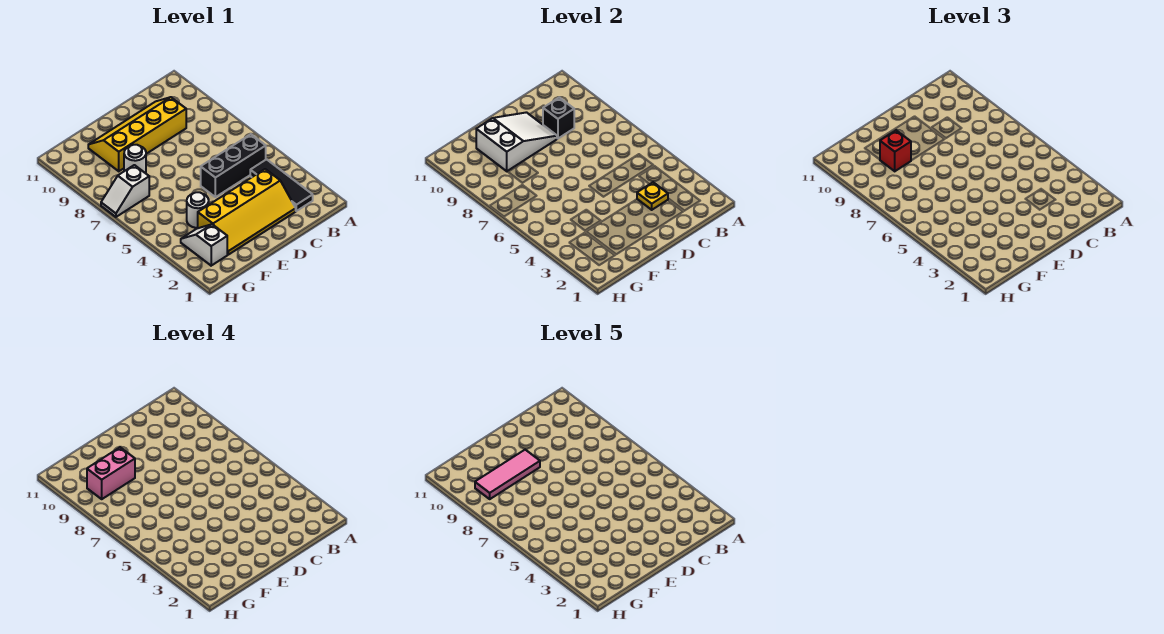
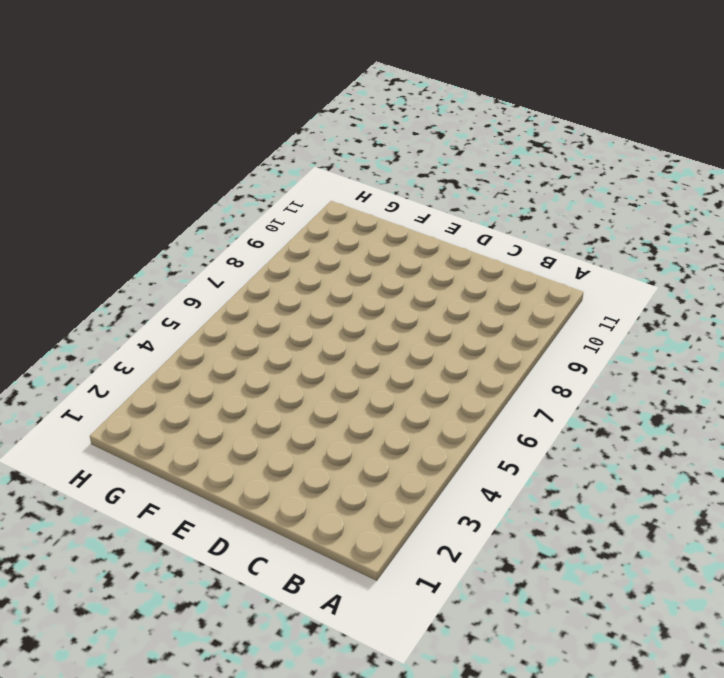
none -> black 1x3 tile [250,159,313,211]
none -> black 1x3 brick [201,134,266,197]
none -> yellow 2x4 slope [198,169,296,255]

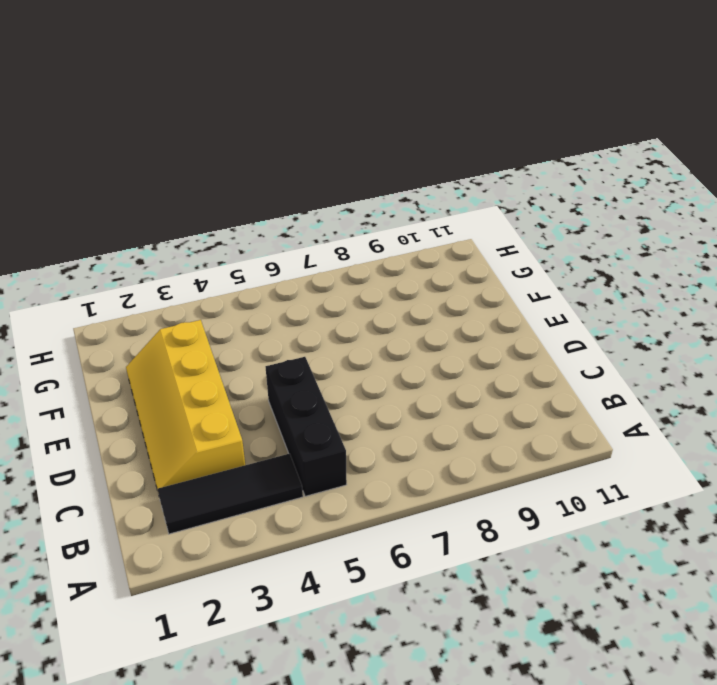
none -> yellow 2x4 slope [88,97,186,171]
none -> white 1x1 round brick [187,192,209,228]
none -> white 1x1 round brick [124,145,146,173]

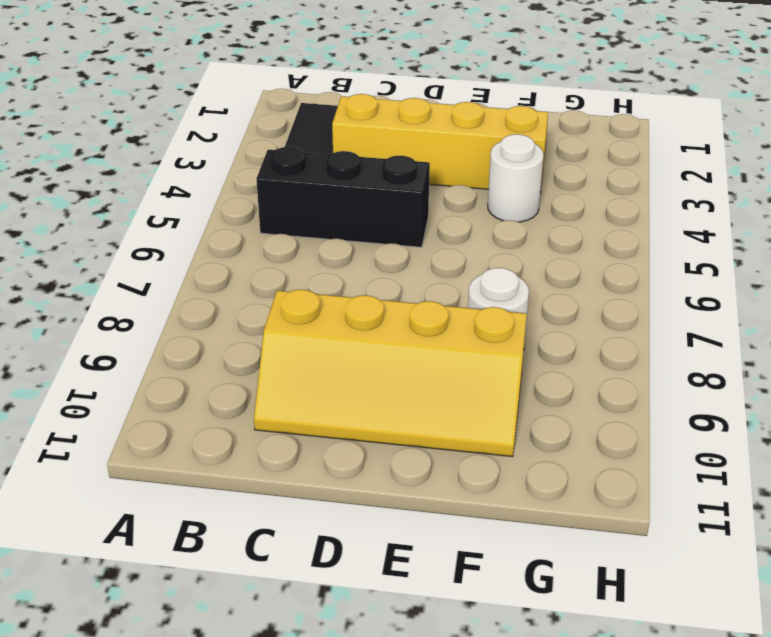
none -> white 1x2 slope [181,224,227,266]
none -> white 1x2 slope [101,165,149,217]
none -> yellow 1x1 plate [637,182,668,210]

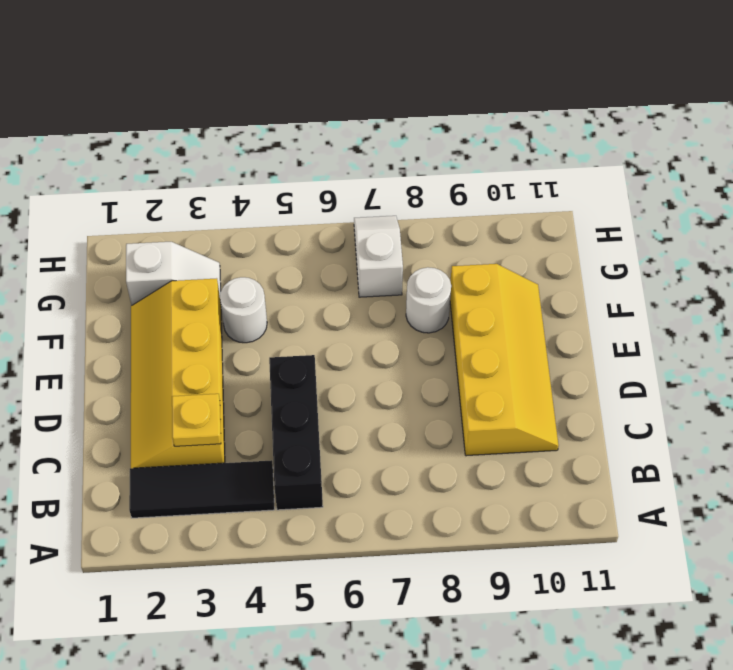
none -> black 1x1 brick [543,97,574,138]
none -> white 2x3 slope [476,112,557,171]
none -> red 1x1 brick [880,130,911,171]

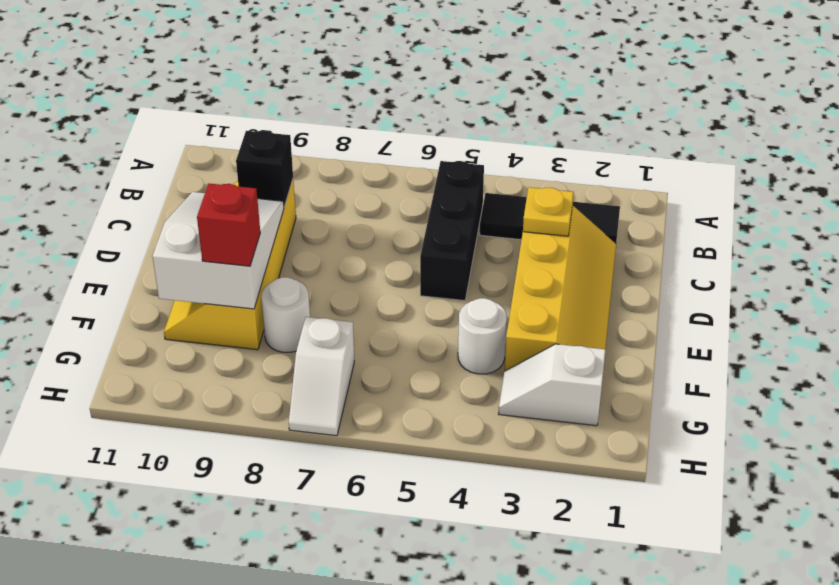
none -> pink 1x2 brick [87,447,135,499]
none -> pink 1x3 tile [475,450,540,499]

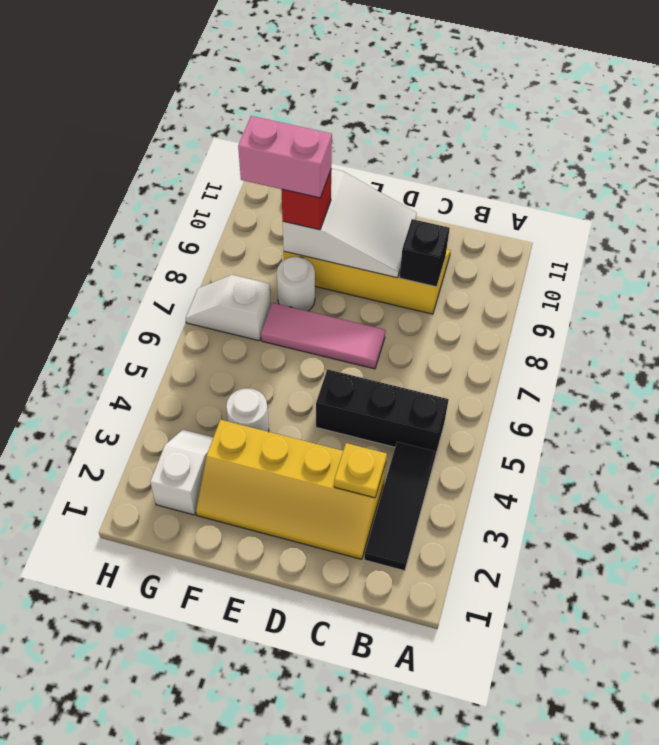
pink 1x3 tile [261,303,385,369] -> pink 1x3 tile moved to [475,450,540,499]

